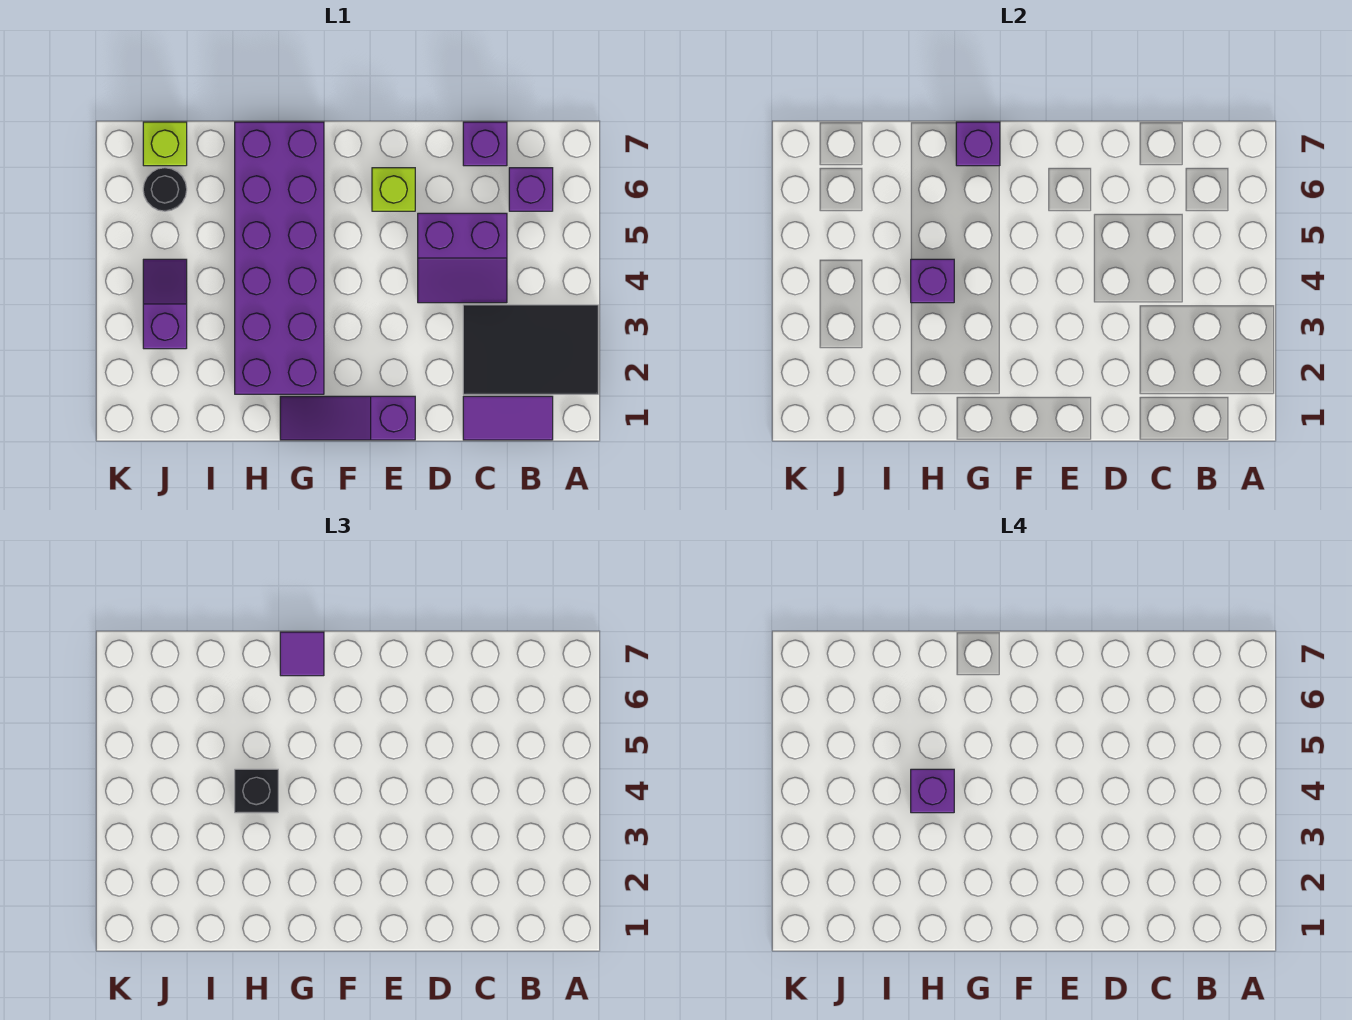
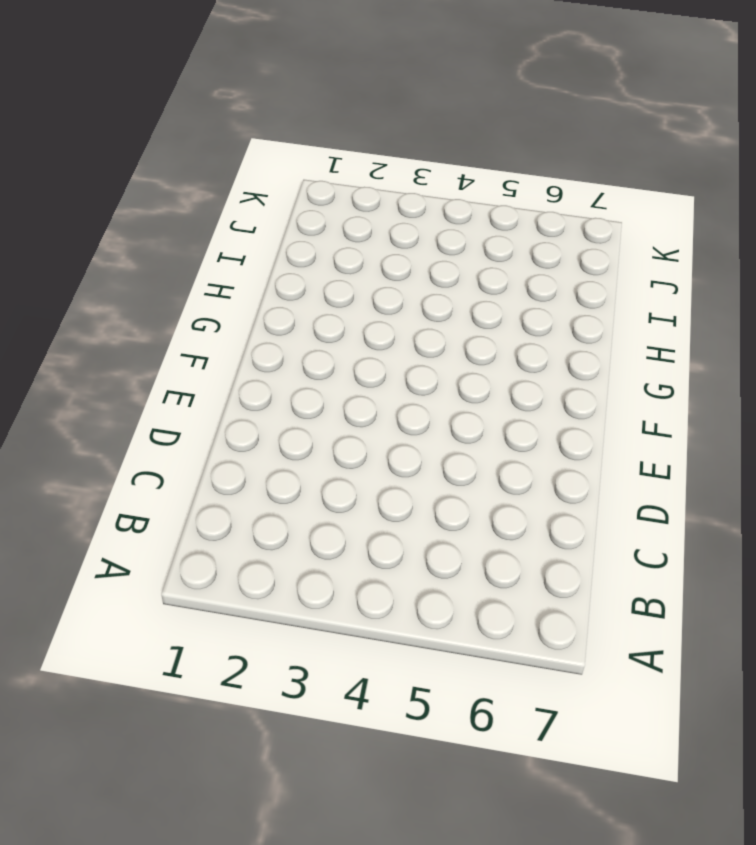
none -> black 2x3 tile [463,305,598,394]
none -> purple 1x2 tile [463,396,553,440]
none -> purple 1x1 brick [509,168,553,211]

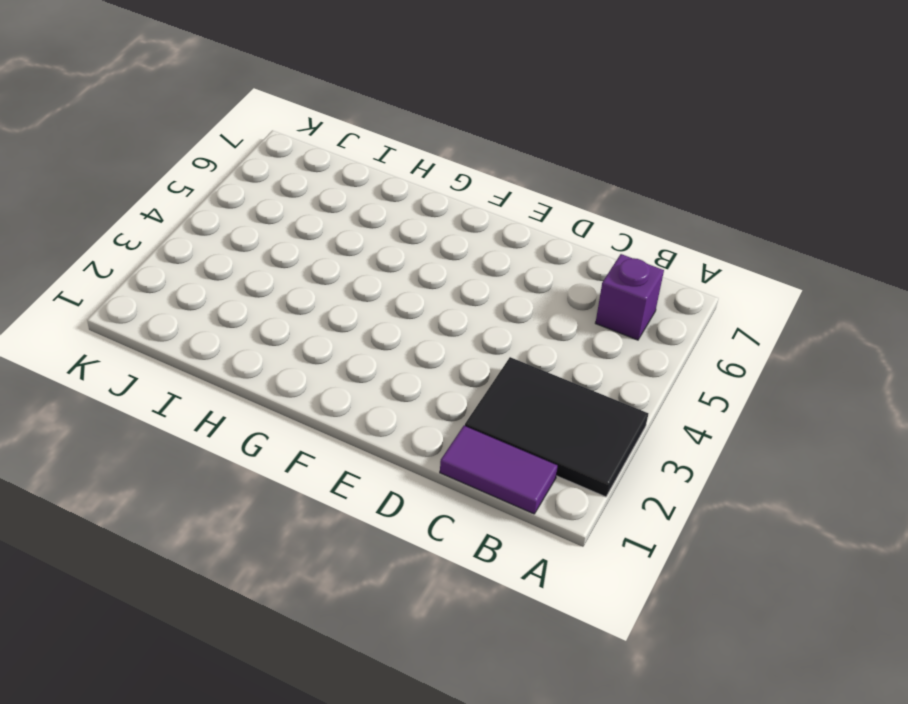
none -> purple 2x2 slope [418,213,507,303]
none -> purple 1x1 brick [463,122,507,166]
none -> purple 1x3 slope [280,396,415,440]

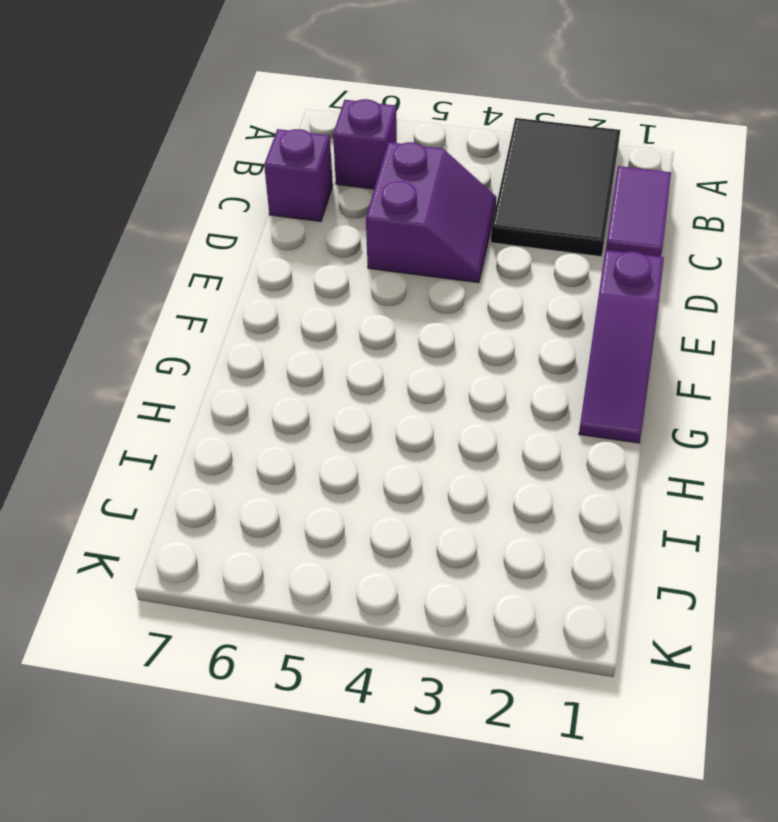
none -> lime 1x1 brick [372,168,415,211]
none -> purple 2x6 brick [235,122,324,394]
none -> purple 1x2 slope [143,259,187,349]

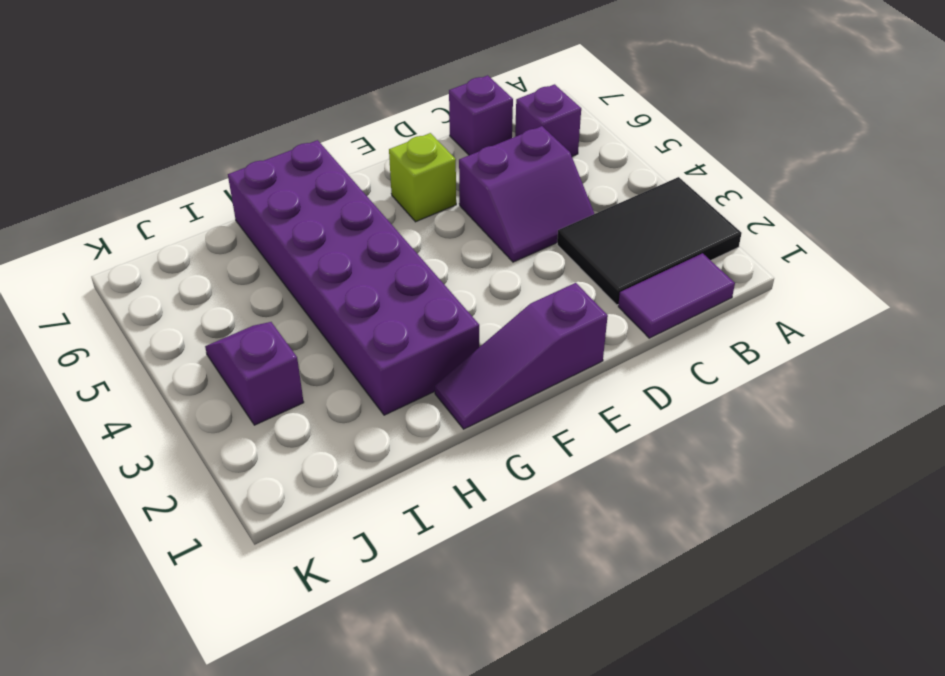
none -> black 1x1 round brick [143,168,187,211]
none -> lime 1x1 brick [143,122,187,166]
none -> purple 1x1 brick [956,122,1000,166]

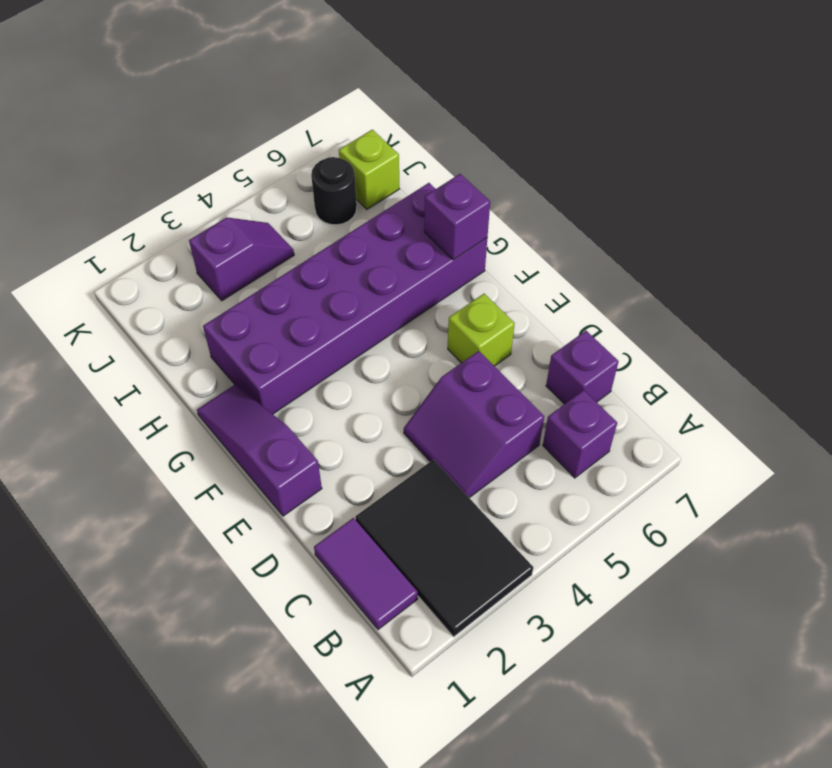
none -> purple 1x1 brick [911,259,954,303]
none -> purple 1x1 tile [280,632,324,676]
none -> black 1x1 brick [235,769,278,813]

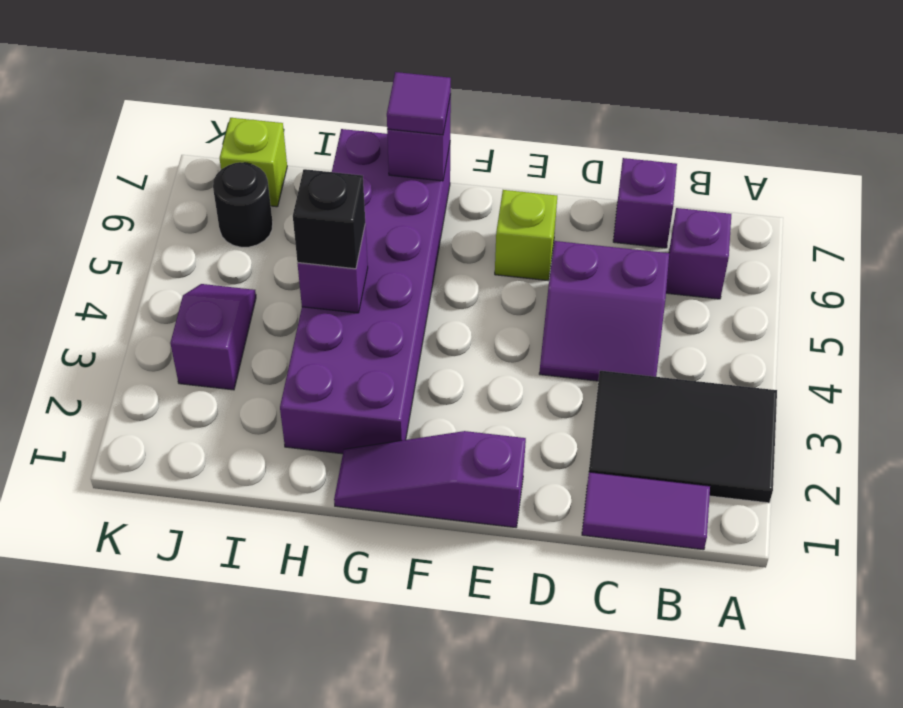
none -> purple 1x1 brick [911,769,954,813]

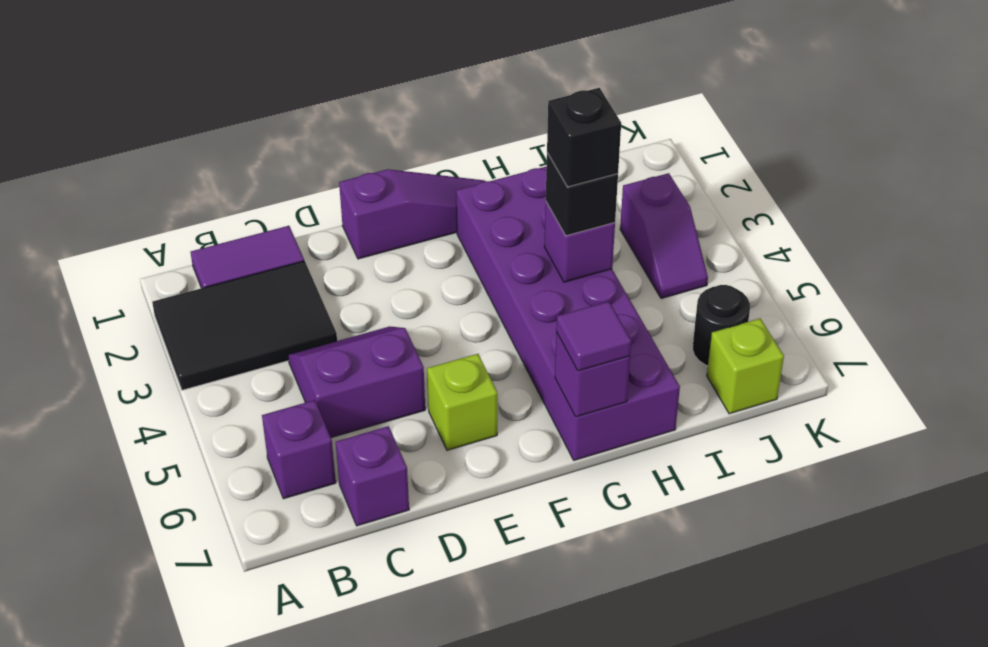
black 1x1 brick [547,88,621,187] -> purple 1x1 brick [911,769,954,813]

